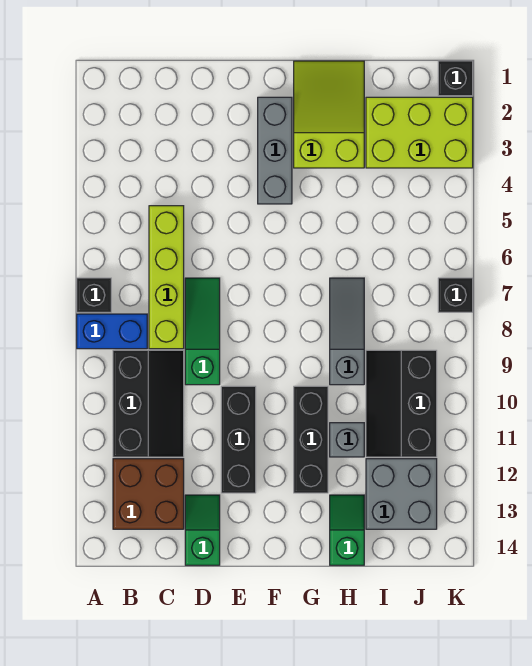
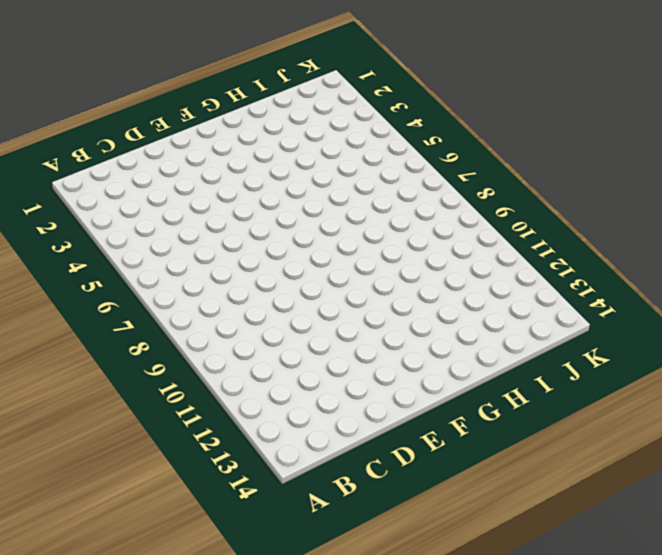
none -> black 1x1 brick [77,278,111,312]
none -> blue 1x2 brick [77,314,147,349]
none -> black 2x3 slope [113,350,184,457]

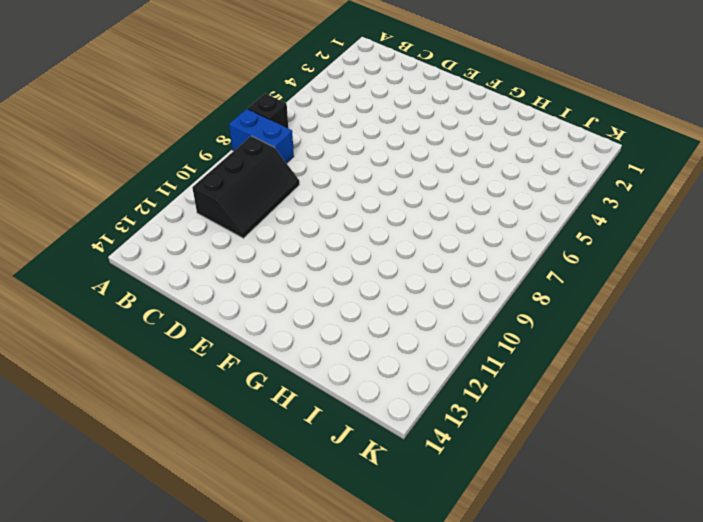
none -> brown 2x2 brick [113,459,184,529]
none -> lime 1x4 brick [149,206,184,349]
none -> green 1x3 slope [185,278,220,385]

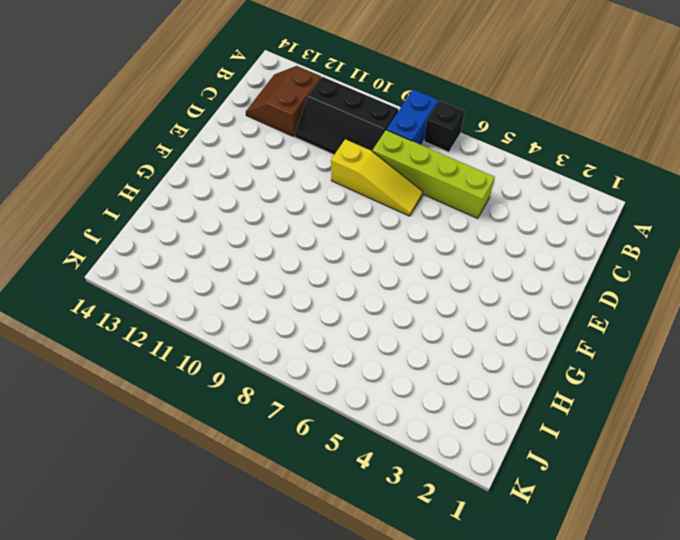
brown 2x2 slope [246,66,321,137] -> brown 2x2 brick [113,459,184,529]
yellow 1x3 slope [331,139,423,216] -> green 1x3 slope [185,278,220,385]
none -> green 1x2 slope [185,495,220,565]
none -> black 1x3 brick [221,386,256,493]
none -> grey 1x3 brick [258,97,292,204]

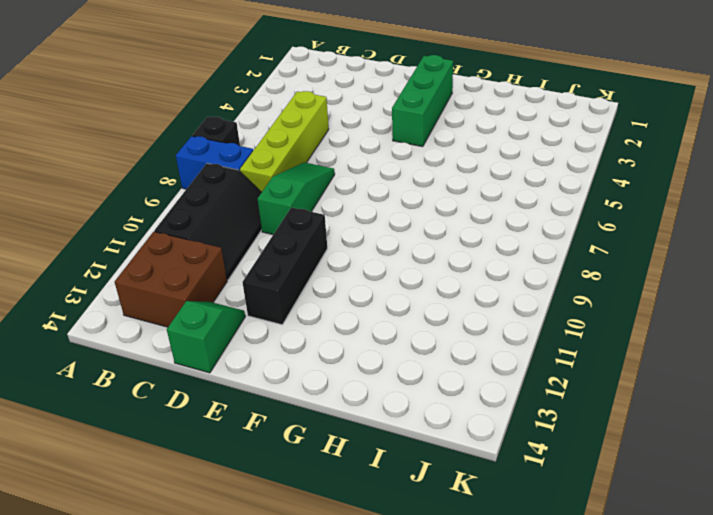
green 1x3 brick [392,55,453,147] -> grey 1x3 brick [258,97,292,204]
none -> lime 2x3 slope [294,61,364,168]
none -> black 1x3 brick [294,386,328,493]
none -> grey 1x3 slope [330,278,364,385]

